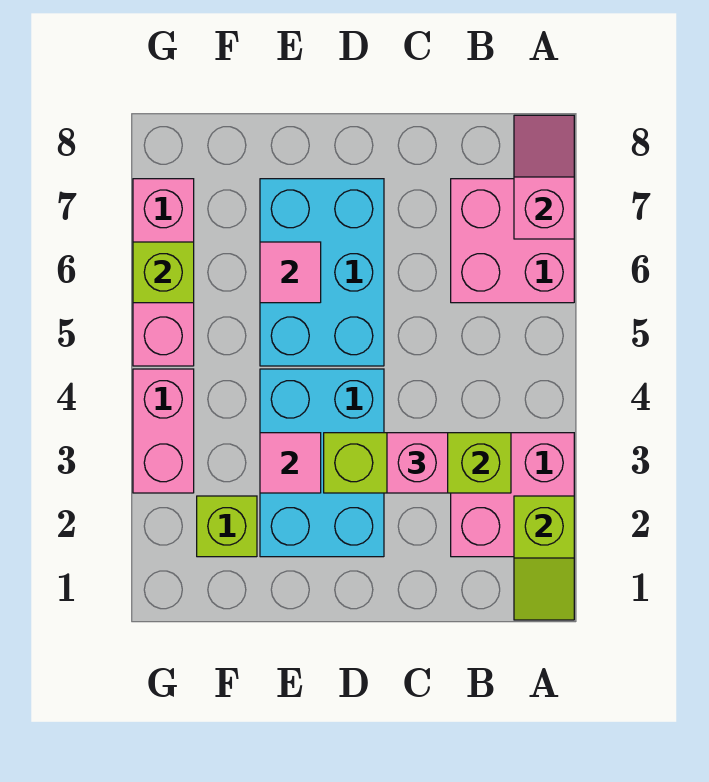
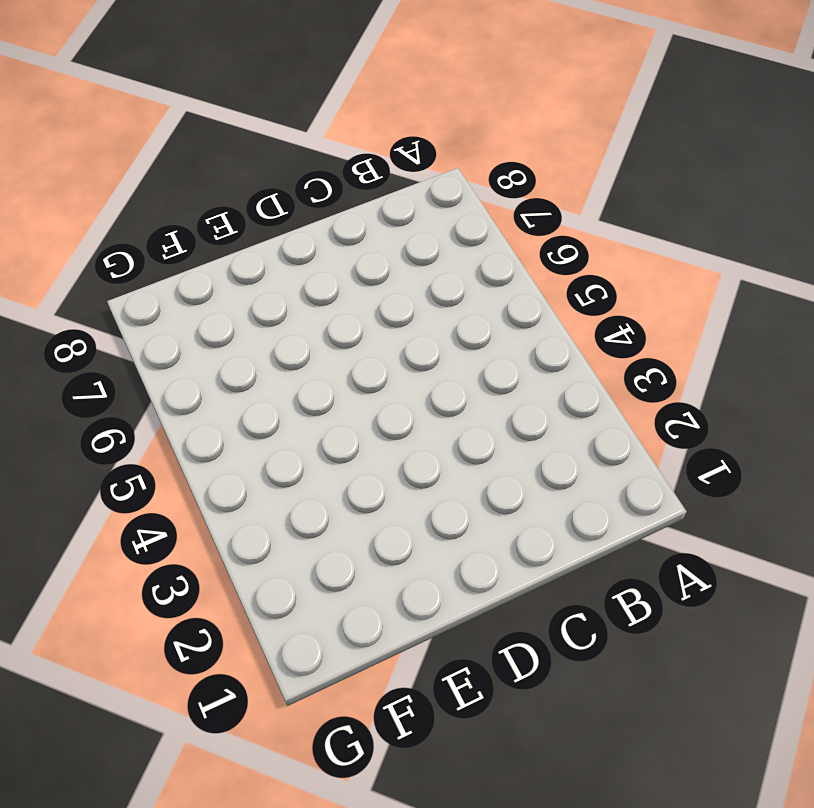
none -> pink 2x2 brick [451,433,574,557]
none -> pink 2x2 brick [451,179,574,303]
none -> cyan 2x3 brick [260,369,384,557]

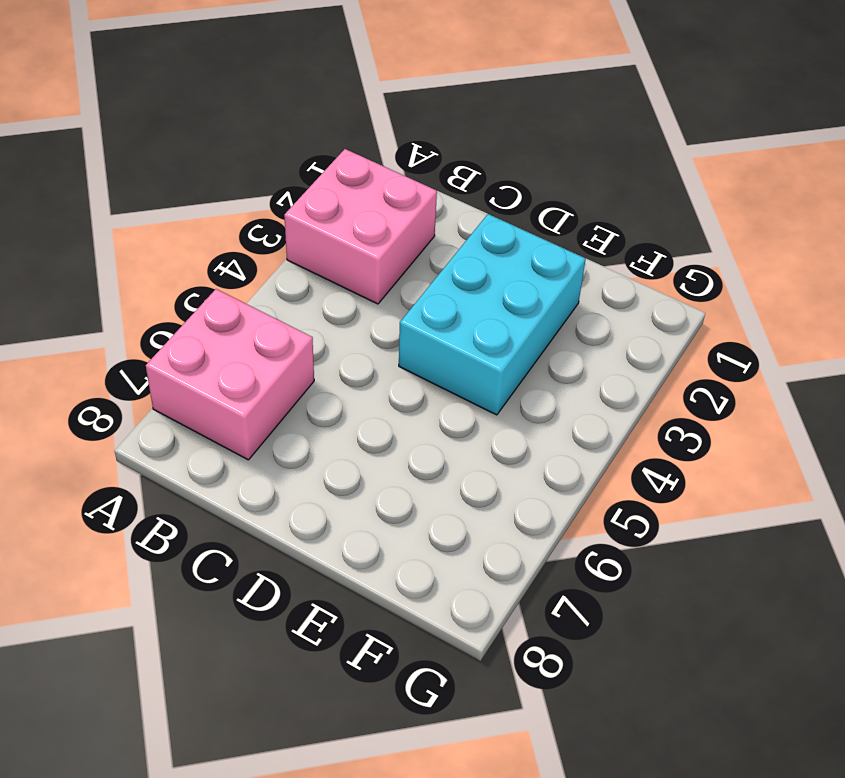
none -> cyan 2x3 brick [260,179,384,366]
none -> lime 1x1 brick [197,496,257,557]
none -> pink 1x2 brick [133,369,194,493]

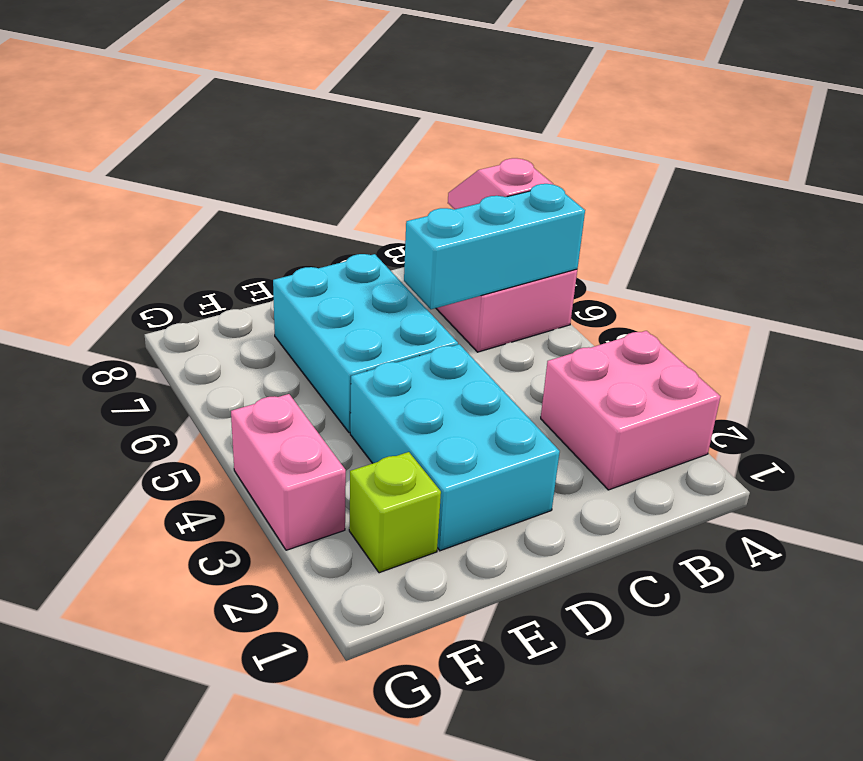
cyan 1x3 brick [404,184,585,309] -> none
none -> pink 1x3 brick [133,179,194,366]
none -> lime 1x2 slope [514,496,574,620]
none -> lime 1x3 brick [324,433,511,493]

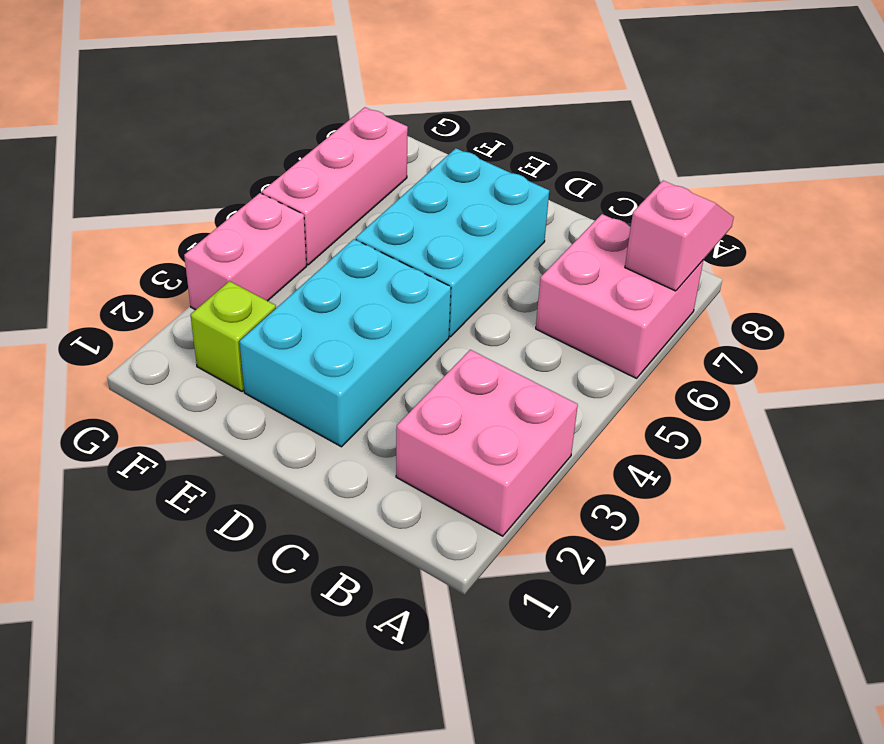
none -> lime 1x2 slope [514,496,574,620]
none -> lime 1x3 brick [324,433,511,493]
none -> pink 1x1 tile [260,433,321,493]

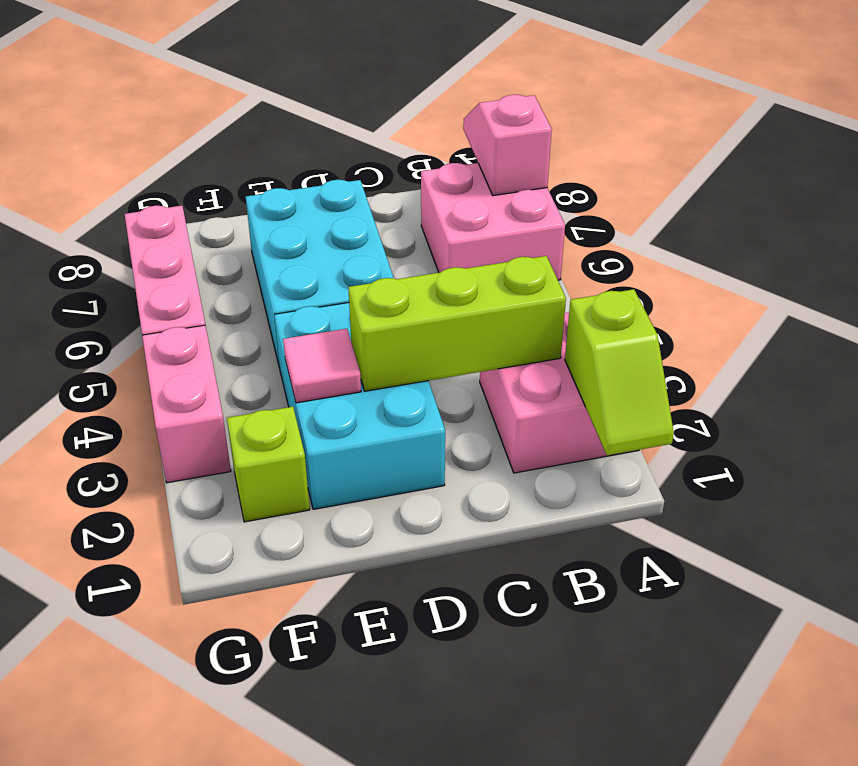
none -> pink 1x1 tile [260,242,321,303]
none -> lime 1x1 brick [133,242,194,303]
none -> pink 1x1 brick [387,433,448,493]

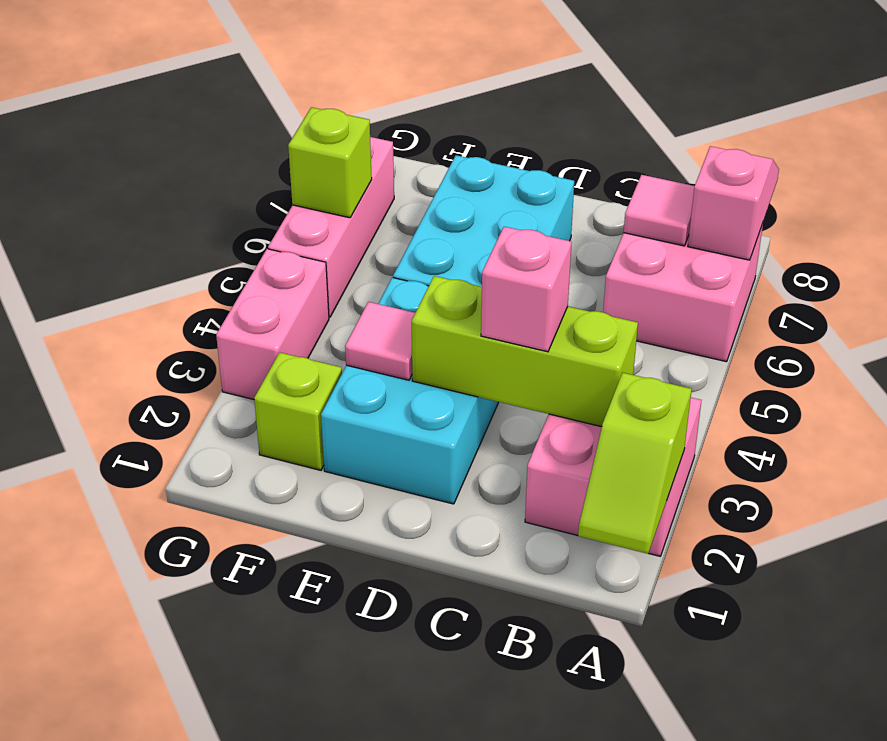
pink 1x1 tile [624,175,694,246] -> pink 1x1 tile moved to [260,242,321,303]

